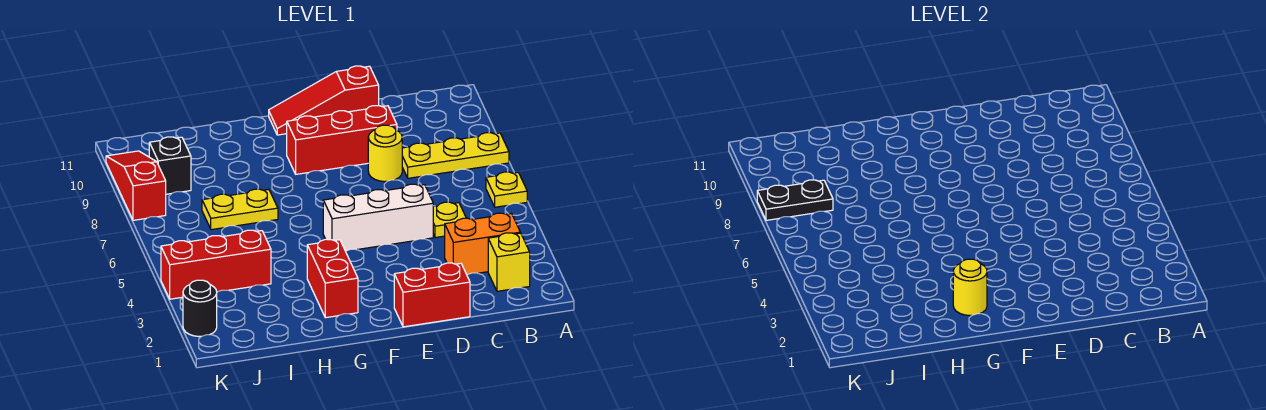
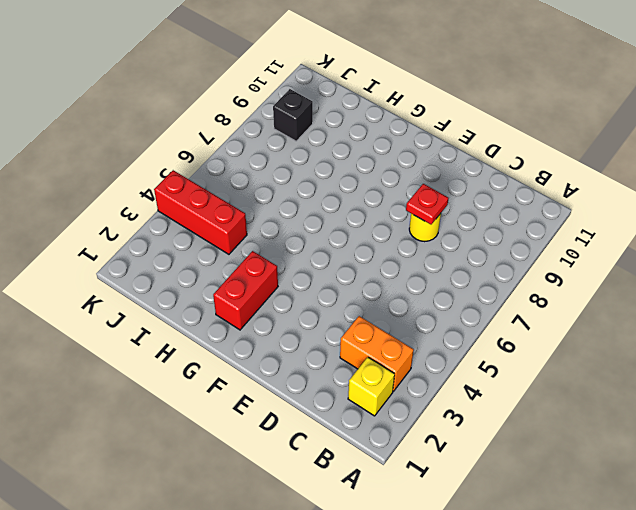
red 1x1 plate [406,184,449,224] -> none
none -> yellow 1x1 plate [486,172,527,207]
none -> yellow 1x3 plate [402,133,509,178]
none -> yellow 1x1 plate [433,202,466,238]

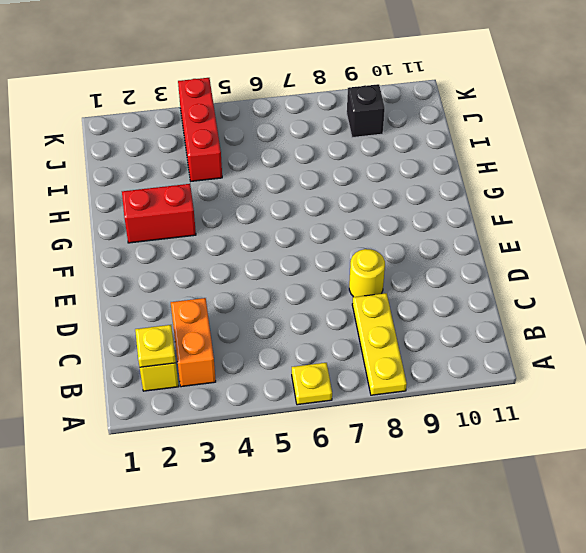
yellow 1x1 plate [135,325,176,367] -> yellow 1x1 plate moved to [433,202,466,238]
none -> red 1x2 brick [394,263,470,327]
none -> white 1x3 brick [323,184,433,251]
none -> red 1x3 brick [287,106,397,174]

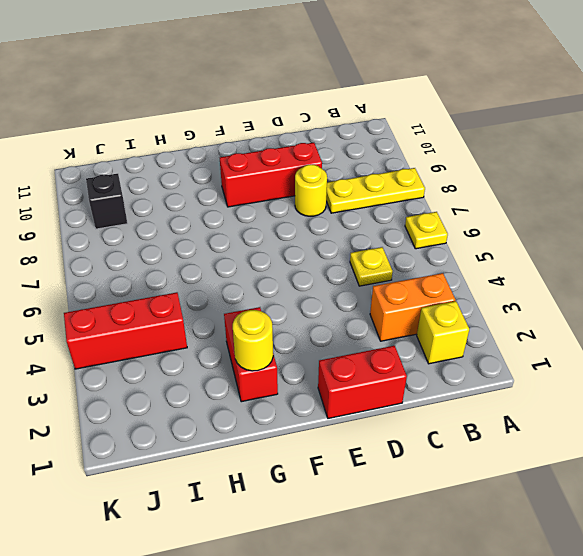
none -> white 1x3 brick [323,184,433,251]
none -> red 1x3 slope [269,66,379,135]
none -> yellow 1x2 plate [202,189,278,230]

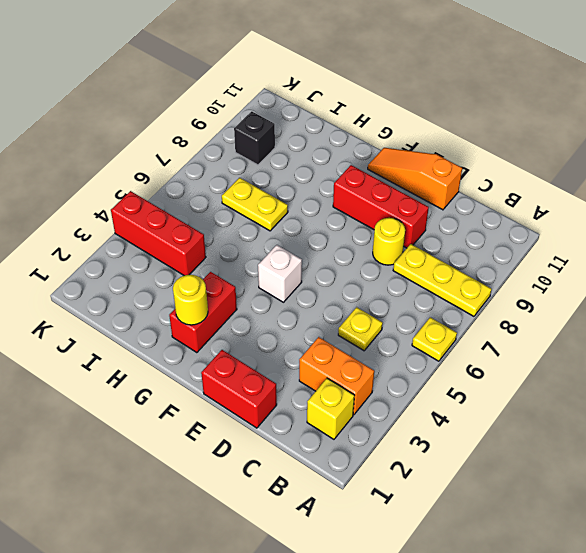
orange 1x3 slope [368,148,462,210] -> red 1x3 slope [269,66,379,135]
white 1x1 brick [258,245,302,302] -> white 1x3 brick [323,184,433,251]
none -> black 1x1 round brick [183,280,217,337]
none -> red 1x3 slope [106,151,166,220]
none -> black 1x2 plate [757,180,833,220]

